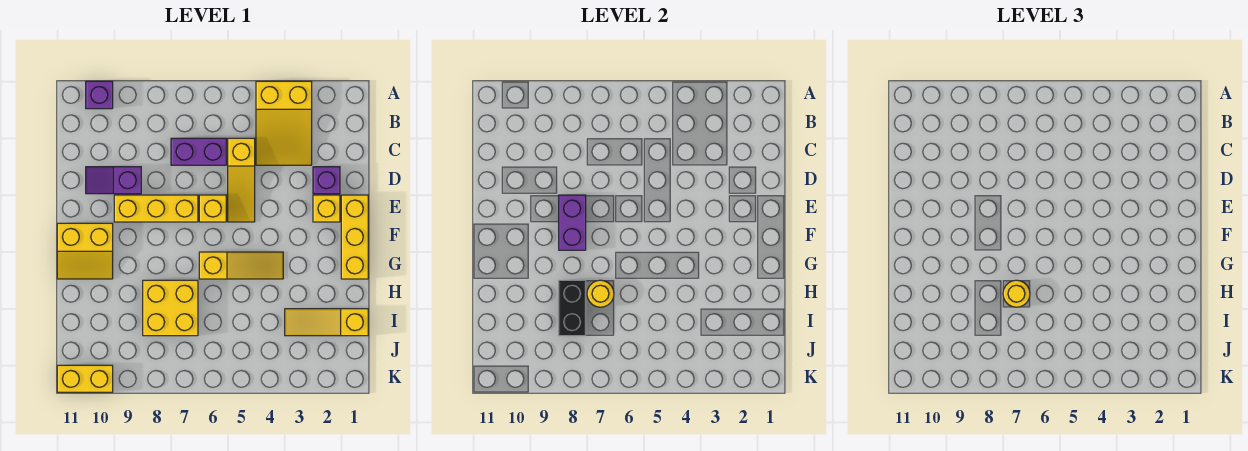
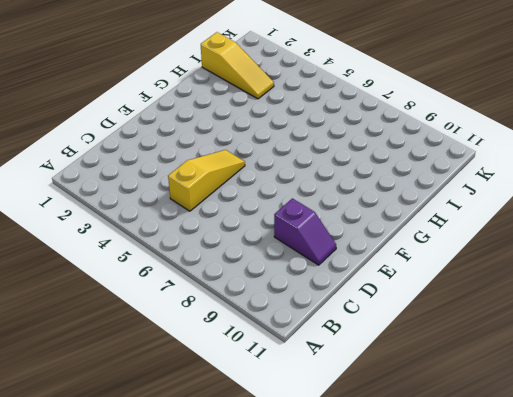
none -> yellow 2x3 slope [256,81,312,165]
none -> purple 1x1 brick [86,81,113,109]
none -> purple 1x2 brick [171,138,226,165]

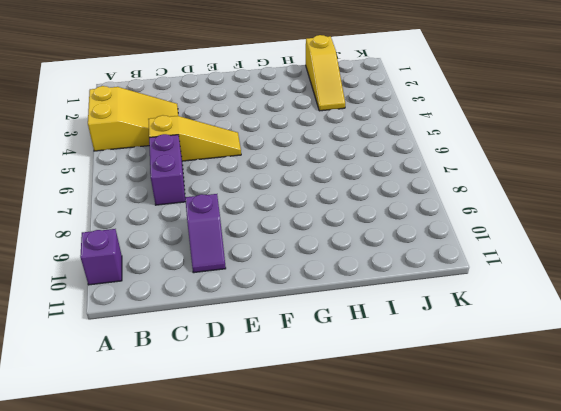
none -> purple 1x1 brick [313,167,340,194]
none -> yellow 1x3 brick [341,195,368,279]
none -> yellow 1x1 brick [313,195,340,222]

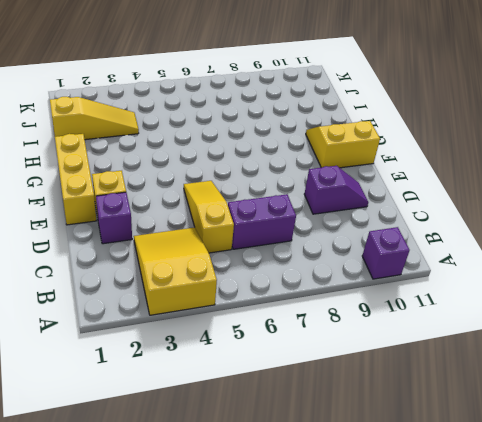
none -> yellow 1x1 brick [199,195,226,222]
none -> yellow 1x3 brick [114,195,198,222]
none -> yellow 1x3 slope [199,252,283,279]

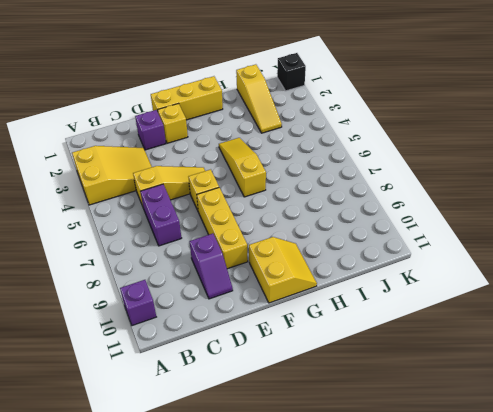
black 1x1 brick [277,53,306,91] -> none
none -> yellow 2x2 brick [143,280,198,336]
none -> yellow 1x2 brick [57,365,113,392]
none -> purple 1x2 brick [559,195,586,250]

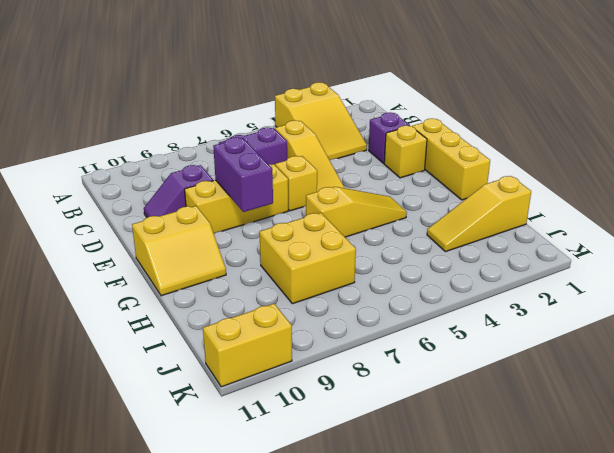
none -> purple 1x1 brick [86,81,113,109]
none -> yellow 1x1 round brick [587,280,614,307]
none -> black 1x2 brick [559,280,586,336]

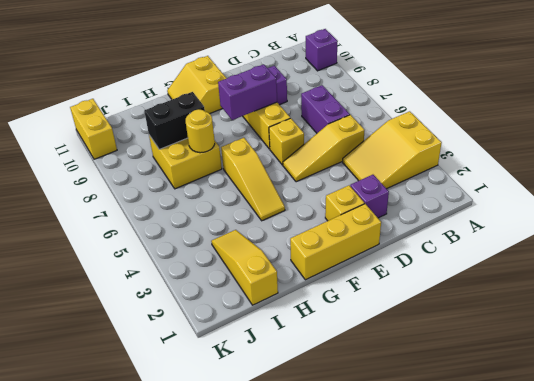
none -> yellow 1x1 round brick [1003,280,1030,307]

